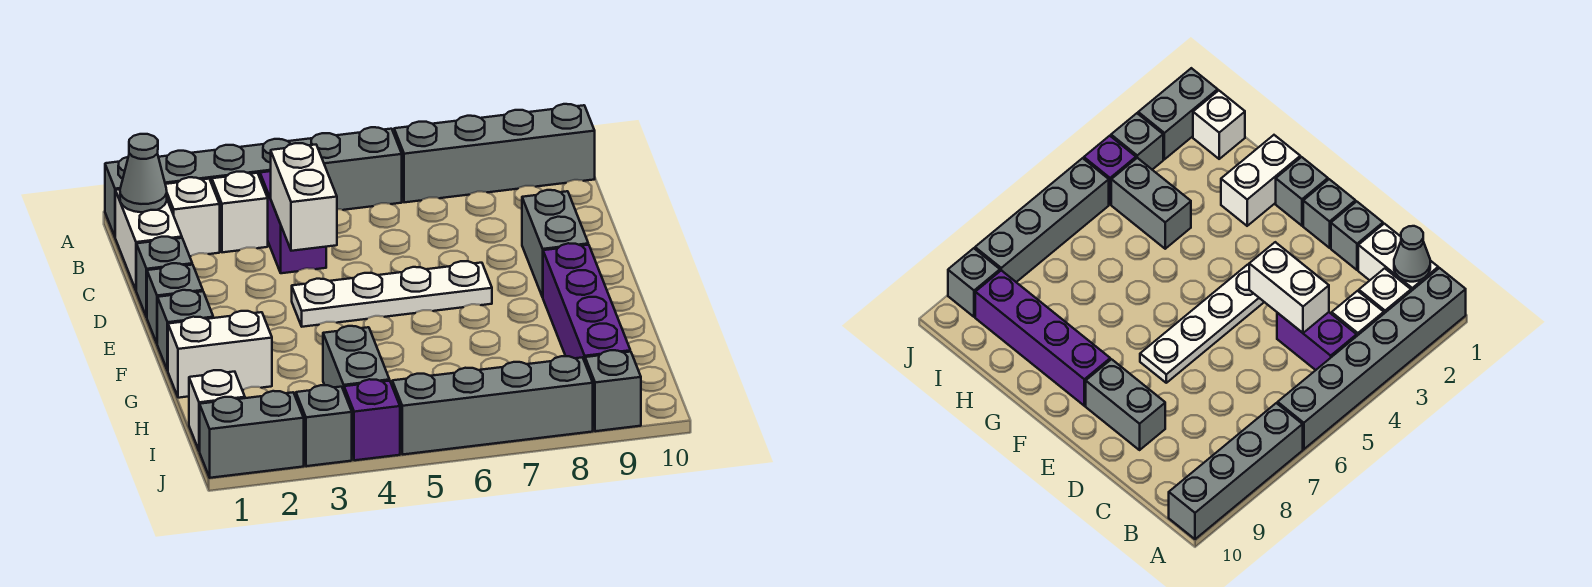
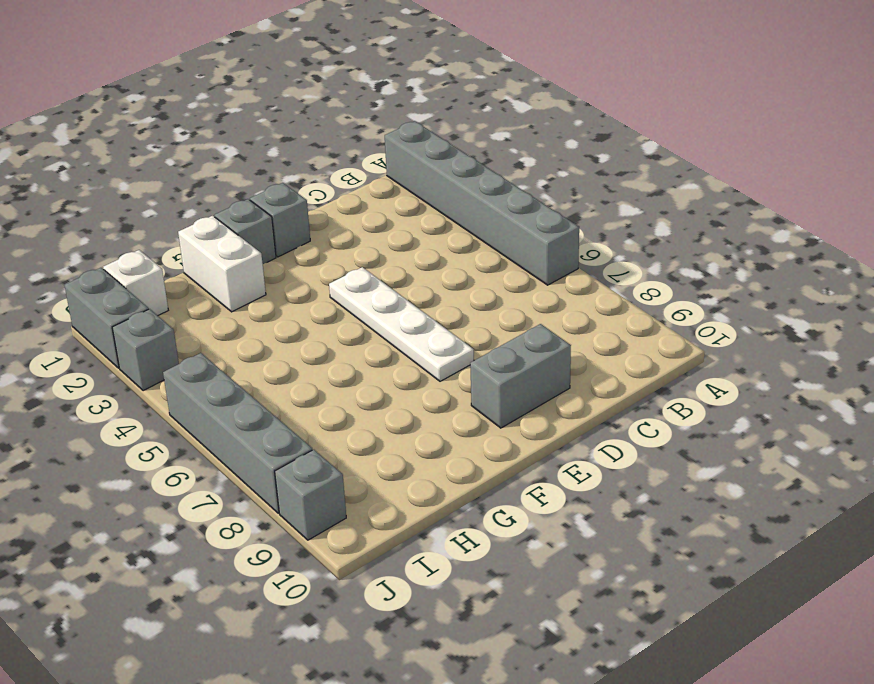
none -> grey 1x4 brick [394,104,595,202]
none -> white 1x2 brick [115,189,182,290]
none -> white 1x1 brick [165,177,220,256]

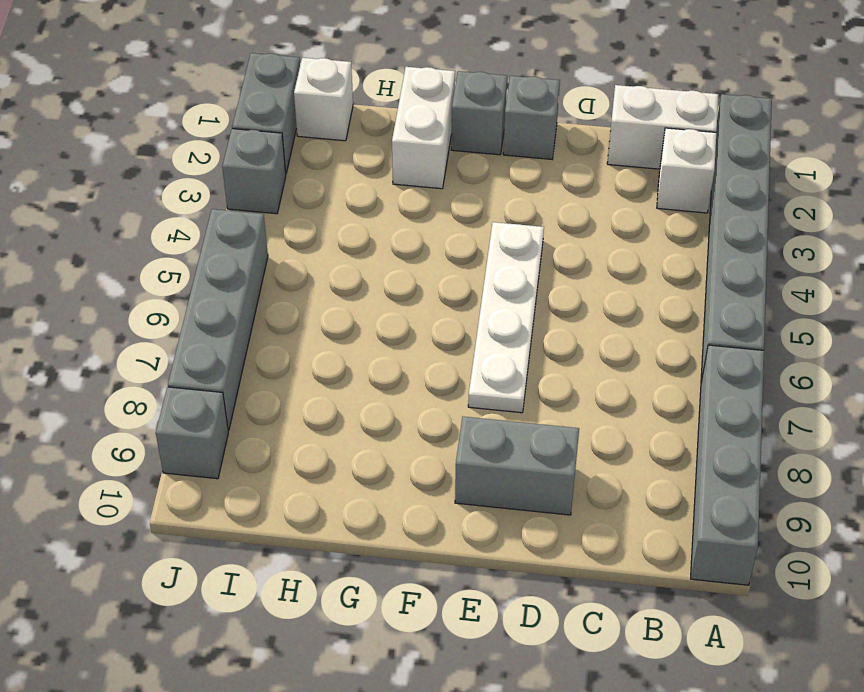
none -> white 1x1 brick [212,172,268,252]
none -> purple 1x2 brick [260,171,326,273]
none -> grey 1x1 brick [136,237,192,317]

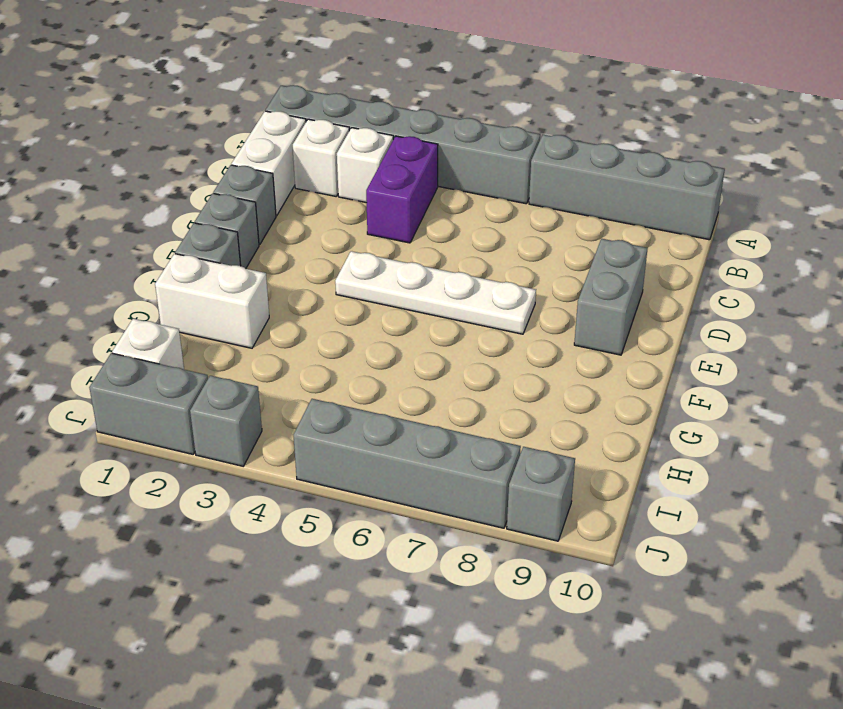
none -> purple 1x4 brick [543,243,630,361]
none -> grey 1x2 brick [323,326,390,390]
none -> purple 1x1 brick [344,379,400,460]

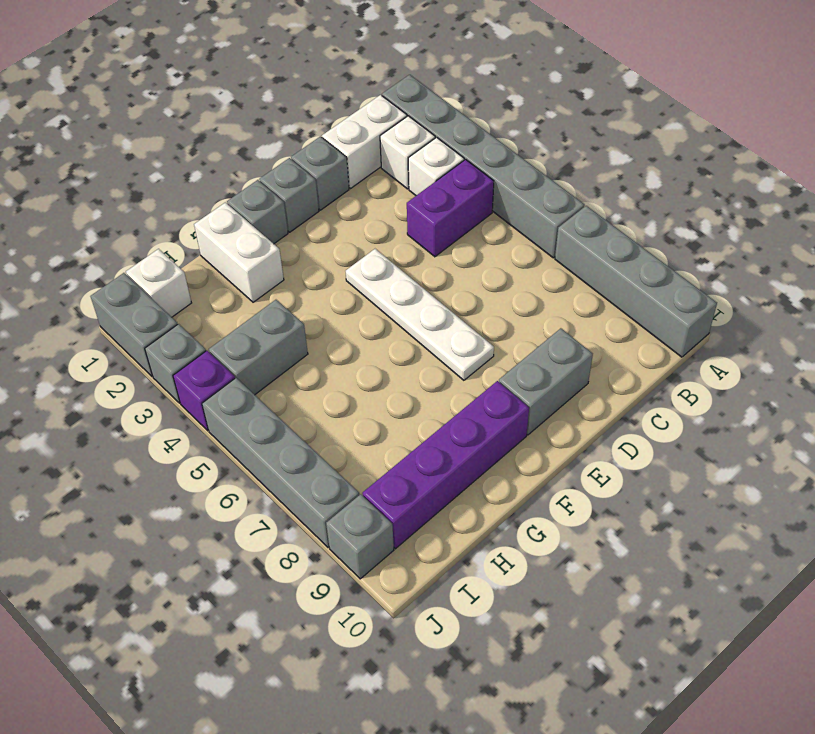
none -> grey 1x1 cone [120,134,167,212]
none -> white 1x2 brick [271,143,337,251]

